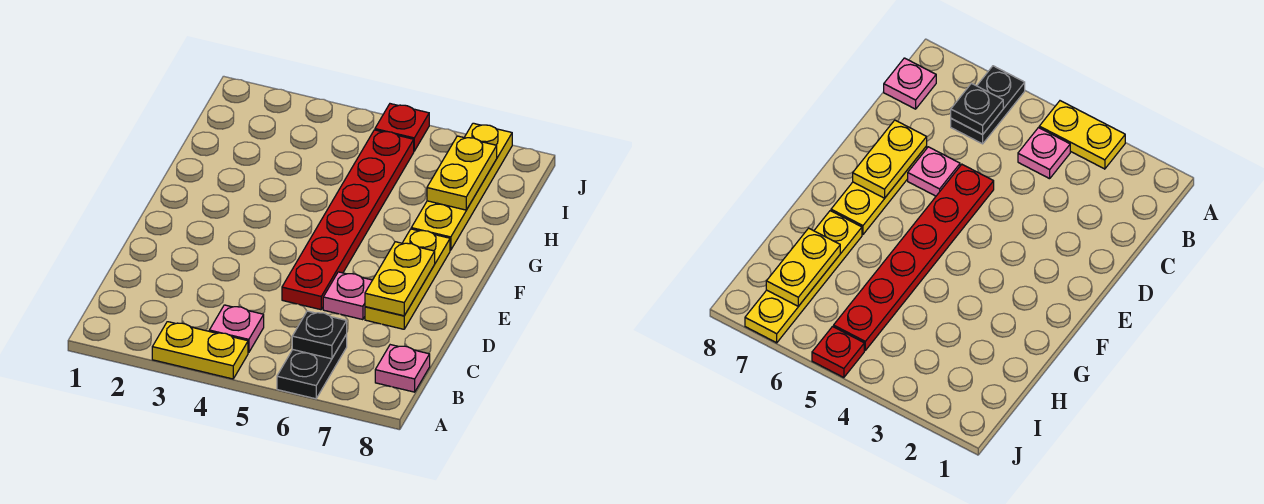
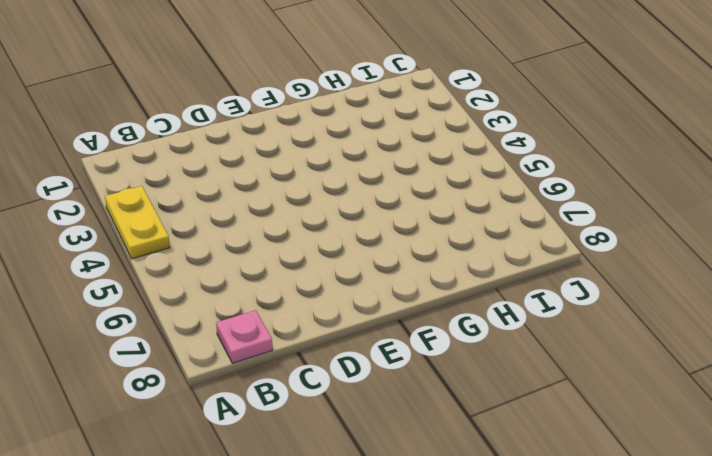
none -> black 1x2 plate [277,335,347,399]
none -> pink 1x1 plate [209,305,264,353]
none -> red 1x6 plate [282,130,414,310]

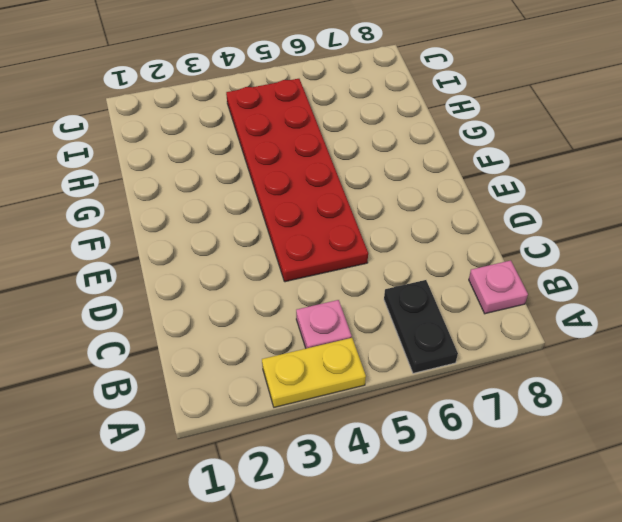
red 2x6 plate [226,79,368,282] -> red 1x6 plate [282,130,414,310]
none -> pink 1x1 plate [323,272,372,320]
none -> yellow 1x3 plate [365,229,450,329]
none -> yellow 1x4 plate [411,123,512,250]

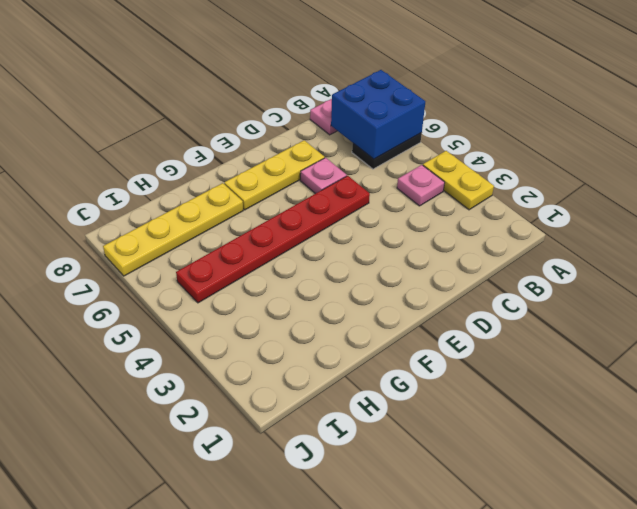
blue 2x2 brick [331,70,425,159] -> black 1x1 plate [292,311,347,359]
none -> red 1x1 plate [375,104,429,151]
none -> yellow 1x2 plate [365,242,435,316]
none -> yellow 1x2 plate [427,136,497,210]

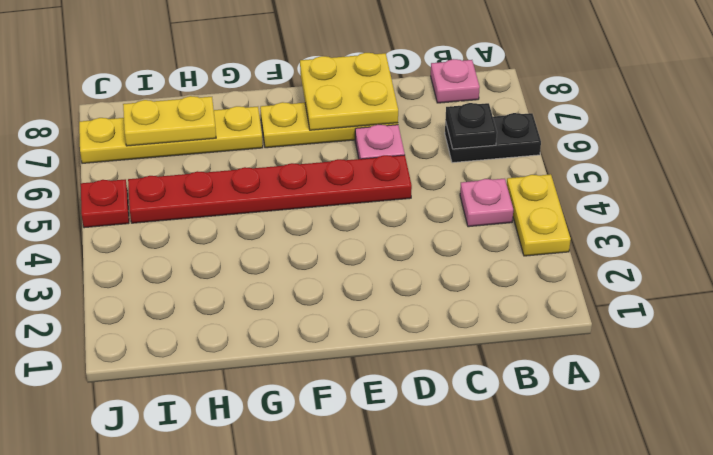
yellow 2x2 plate [300,53,398,130] -> yellow 1x2 plate [365,242,435,316]

